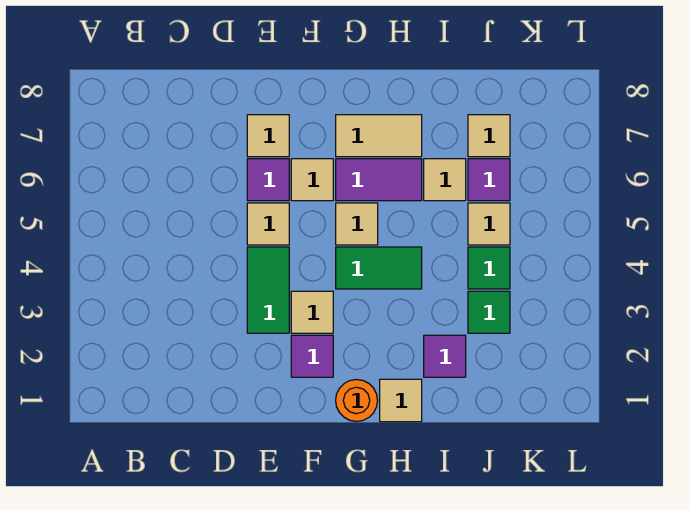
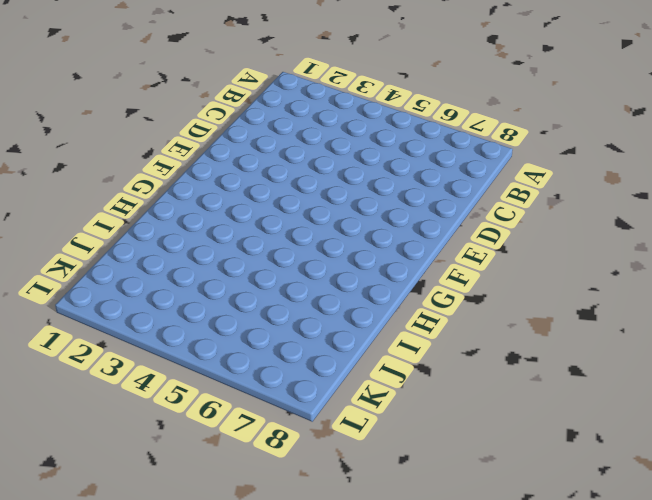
none -> green 1x2 tile [247,247,289,333]
none -> tan 1x1 tile [247,203,289,245]
none -> purple 1x1 tile [247,159,289,201]

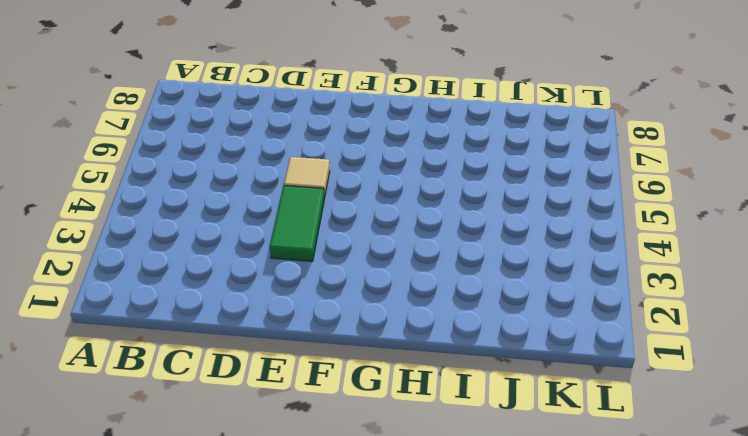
none -> purple 1x1 tile [247,159,289,201]
none -> tan 1x1 tile [247,115,289,157]
none -> purple 1x1 tile [291,335,333,377]

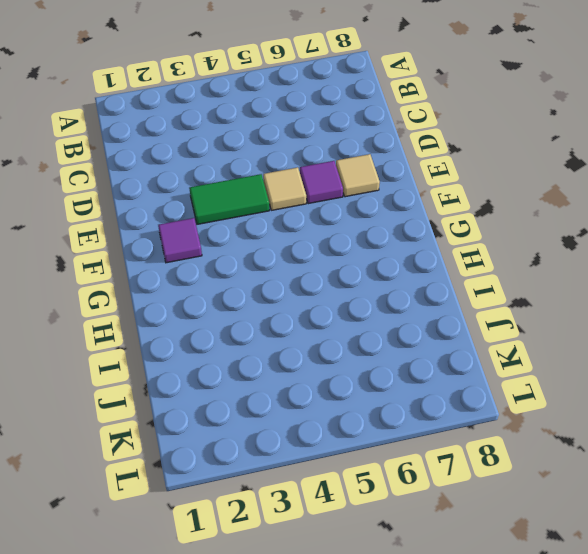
none -> tan 1x1 tile [291,291,333,333]
none -> tan 1x1 tile [291,159,333,201]
none -> orange 1x1 round brick [336,380,378,421]

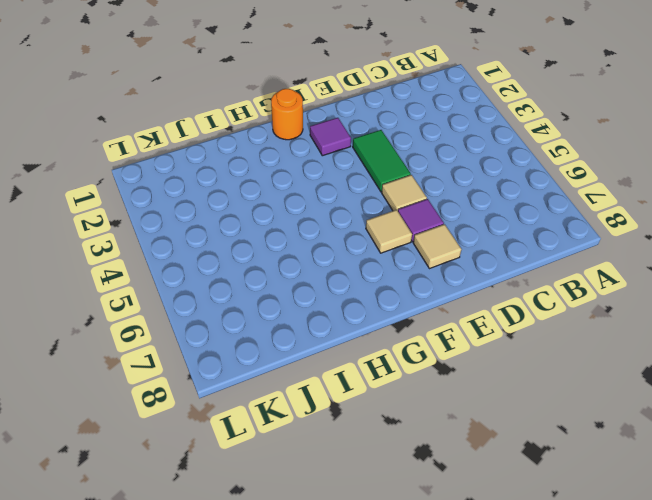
none -> tan 1x1 tile [291,291,333,333]
none -> green 1x2 tile [336,247,422,289]
none -> tan 1x1 tile [336,203,378,245]

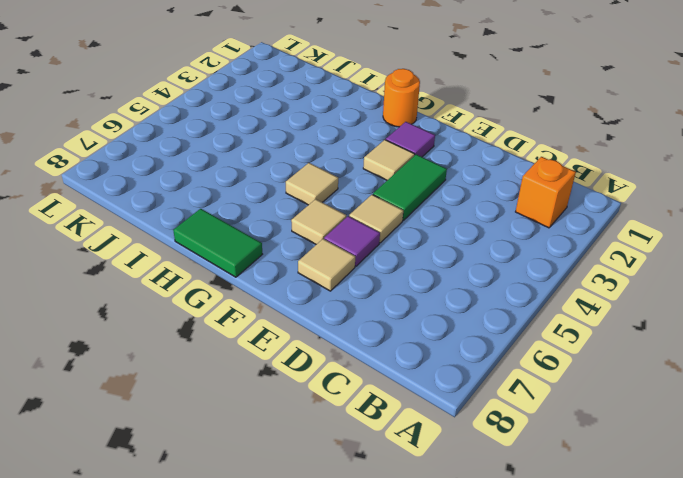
orange 1x1 brick [516,157,576,228] -> none
green 1x2 tile [173,209,262,277] -> green 1x2 tile moved to [336,247,422,289]
none -> purple 1x2 tile [336,159,422,201]
none -> tan 1x2 tile [336,115,422,157]
none -> tan 1x1 tile [380,379,422,422]

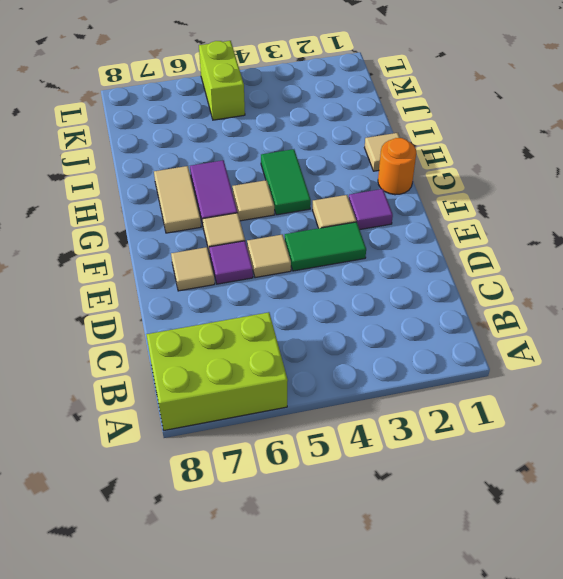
lime 2x3 brick [146,312,288,430] -> none
lime 1x2 brick [199,41,245,120] -> none
none -> purple 1x1 tile [424,335,466,377]
none -> tan 1x1 tile [424,159,466,201]
none -> green 1x1 tile [468,291,510,333]

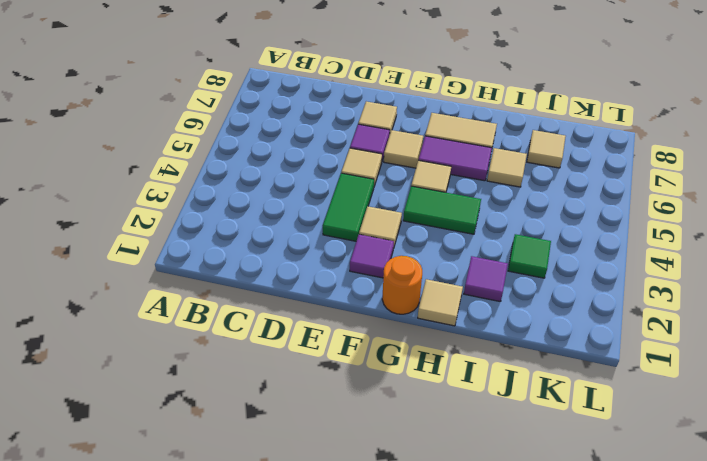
none -> green 1x1 tile [468,247,510,289]
none -> tan 1x1 tile [468,203,510,245]
none -> purple 1x1 tile [468,159,510,201]

